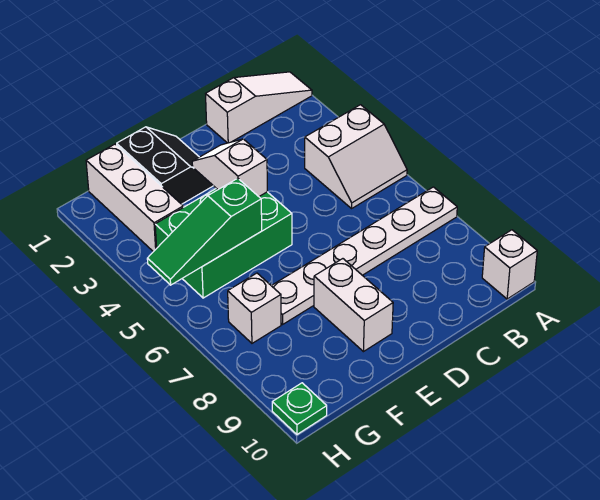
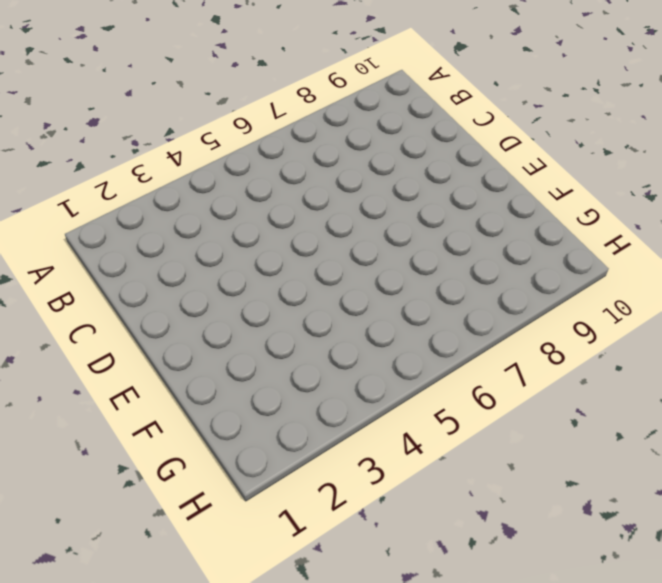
none -> white 1x3 slope [206,72,312,143]
none -> white 2x2 slope [305,105,407,208]
none -> white 1x6 plate [271,187,457,324]

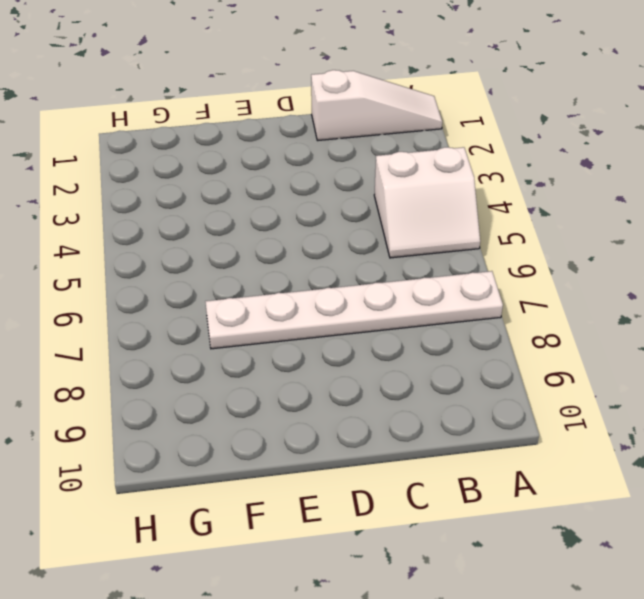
none -> white 1x1 brick [482,230,537,299]
none -> black 2x2 slope [117,127,213,204]
none -> green 2x3 brick [155,189,292,298]

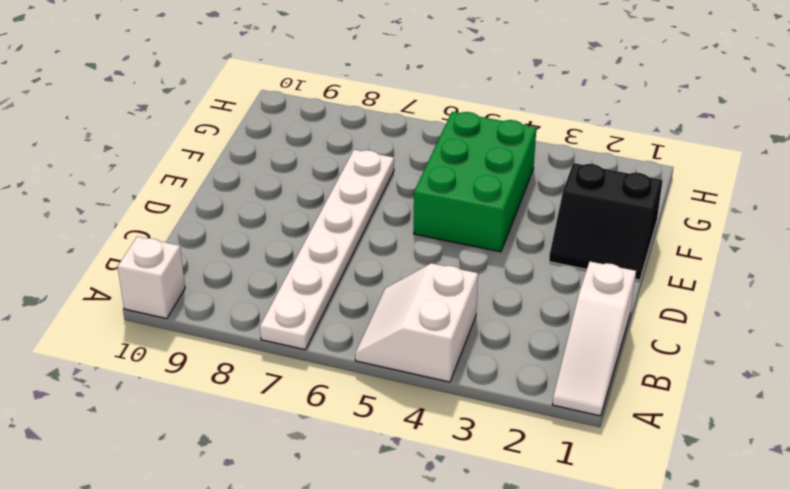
none -> white 1x2 brick [314,259,393,352]
none -> white 1x3 brick [86,144,183,252]
none -> white 1x1 brick [228,273,281,343]

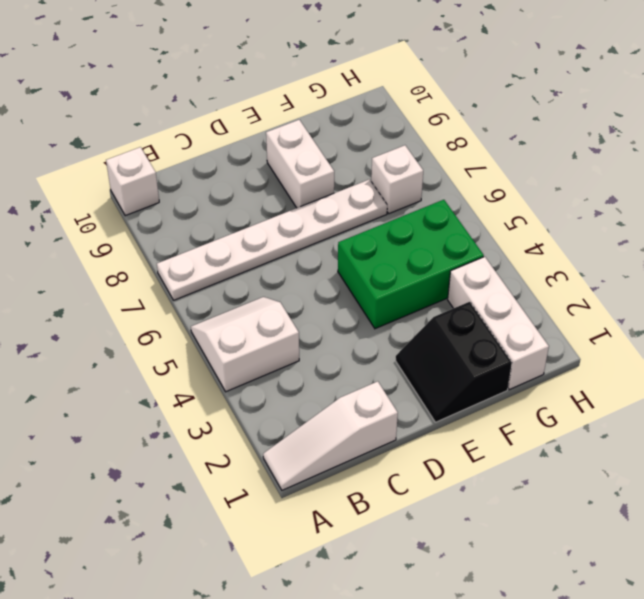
none -> green 1x1 plate [272,383,327,434]
none -> white 1x2 slope [192,139,267,196]
none -> green 1x3 slope [147,178,262,285]

